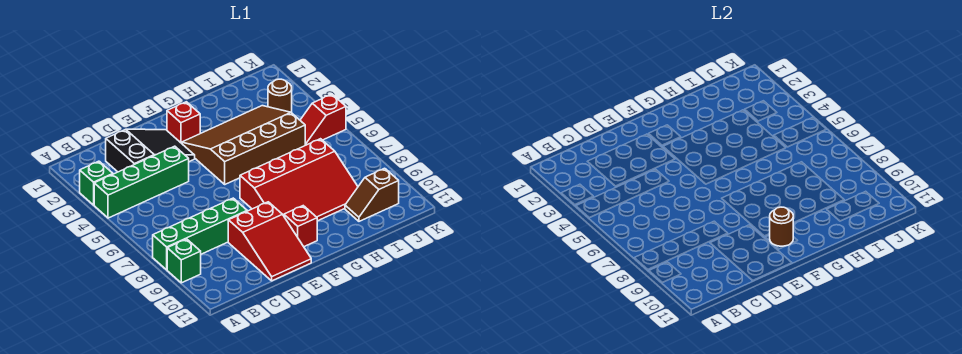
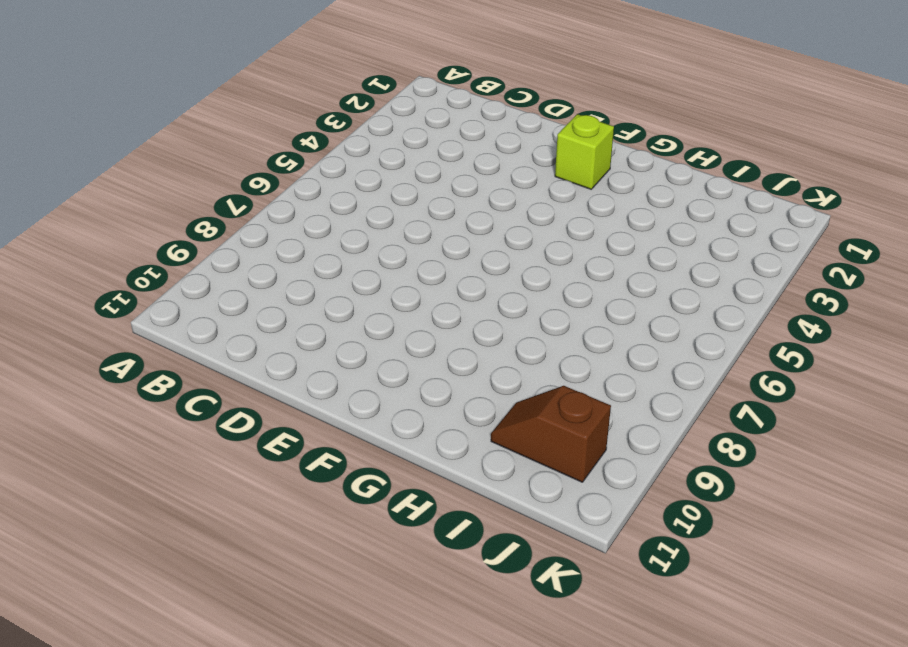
lime 1x1 brick [555,114,614,189] -> red 1x1 brick [167,102,200,143]
none -> green 1x1 brick [80,161,113,205]
none -> green 1x4 brick [94,146,189,218]
none -> green 1x4 brick [153,198,247,270]

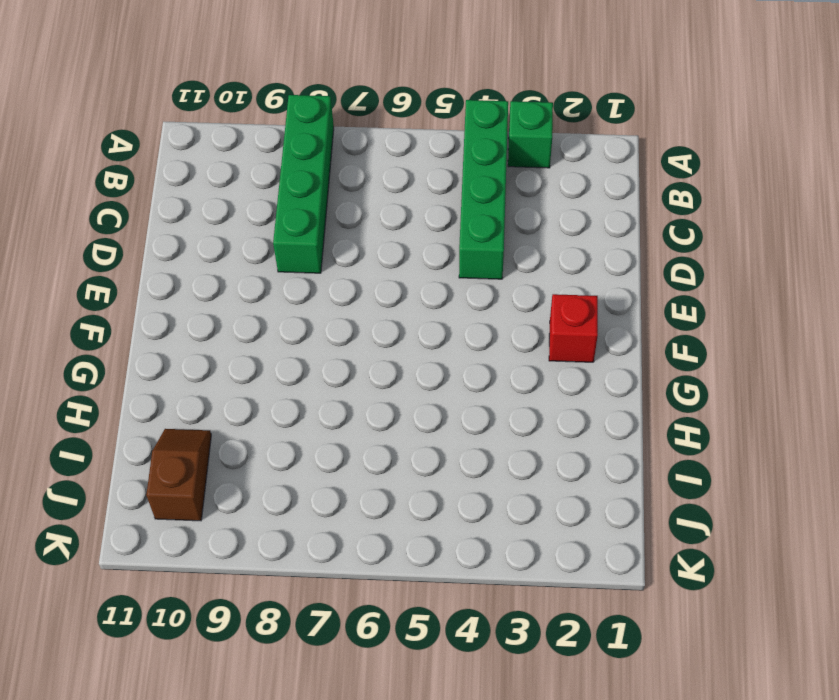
none -> green 1x1 brick [167,239,201,283]
none -> black 2x3 slope [106,129,195,172]
none -> red 2x3 slope [228,202,311,281]

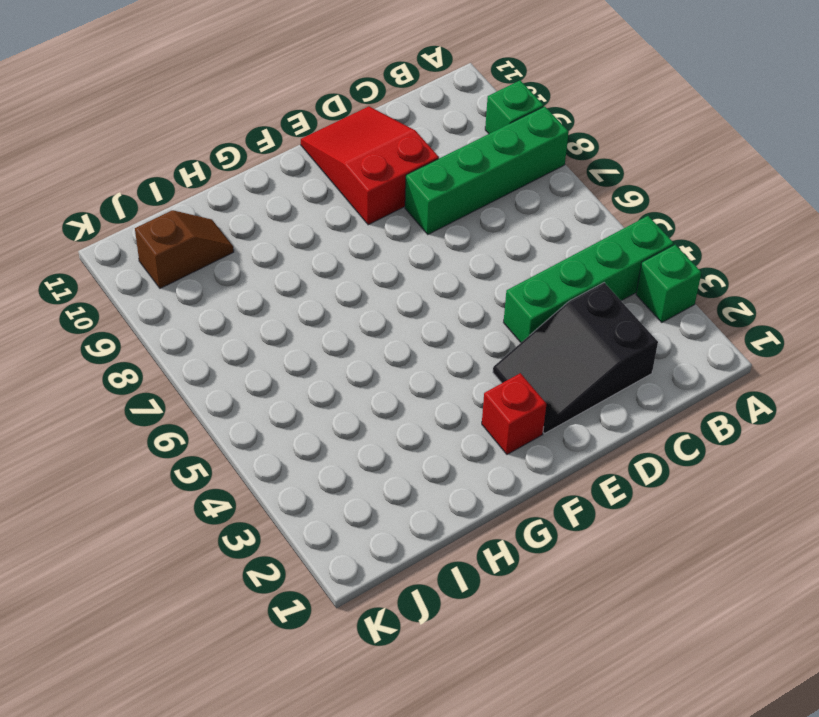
none -> brown 3x4 slope [182,106,305,184]
none -> red 3x4 slope [240,139,358,221]
none -> red 1x1 brick [284,206,317,247]

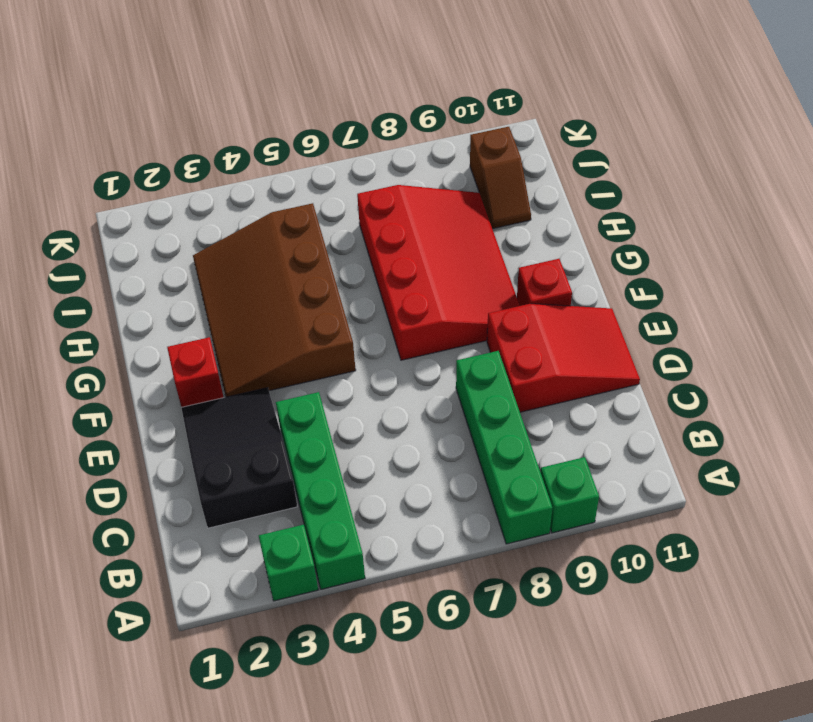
none -> brown 1x1 round brick [268,79,292,112]
none -> red 1x2 slope [300,94,346,145]
none -> brown 1x1 round brick [770,207,793,246]

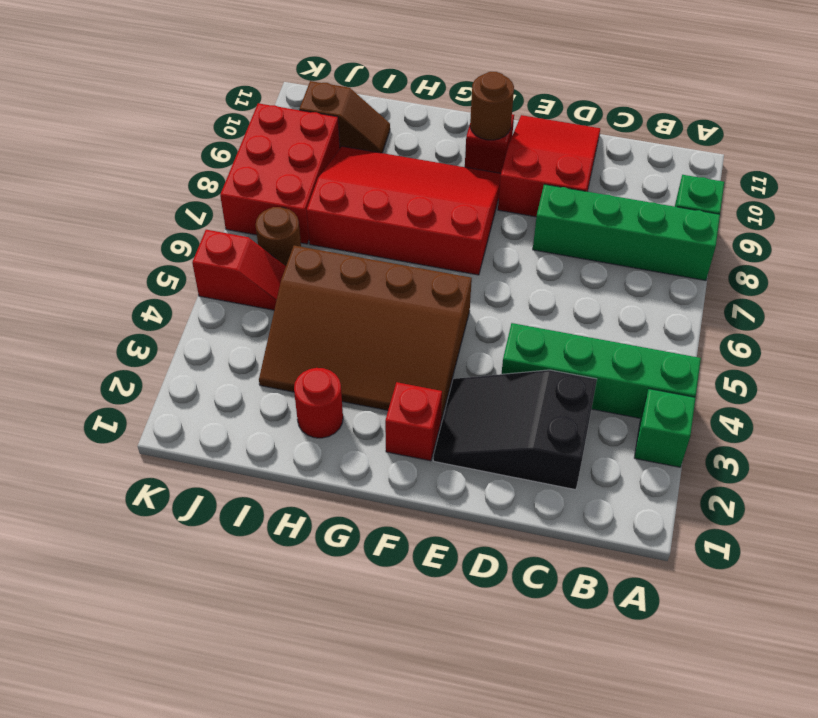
red 1x1 round brick [294,368,343,438] -> none
brown 1x1 round brick [256,207,301,266] -> brown 1x1 round brick moved to [268,79,292,112]
red 2x3 brick [220,103,340,244] -> none

